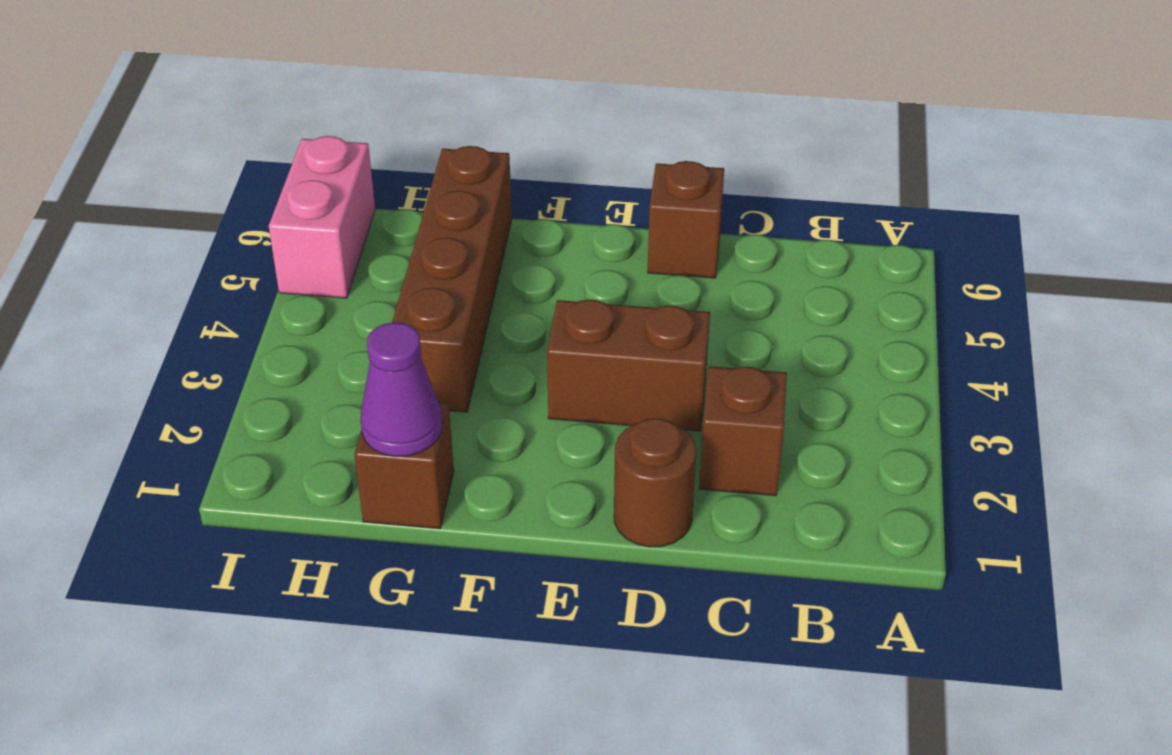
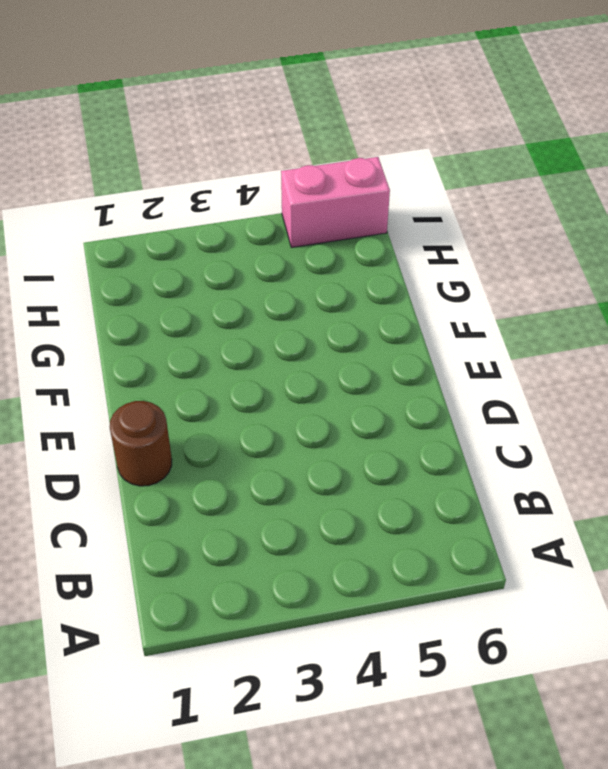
none -> brown 1x1 brick [699,366,787,496]
none -> brown 1x2 brick [547,300,710,431]

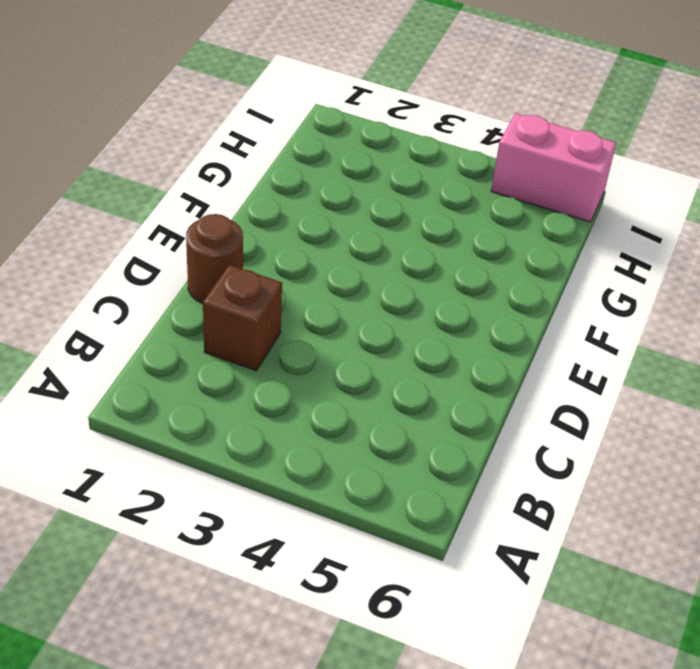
none -> brown 1x2 brick [547,300,710,431]
none -> brown 1x1 brick [648,161,724,278]

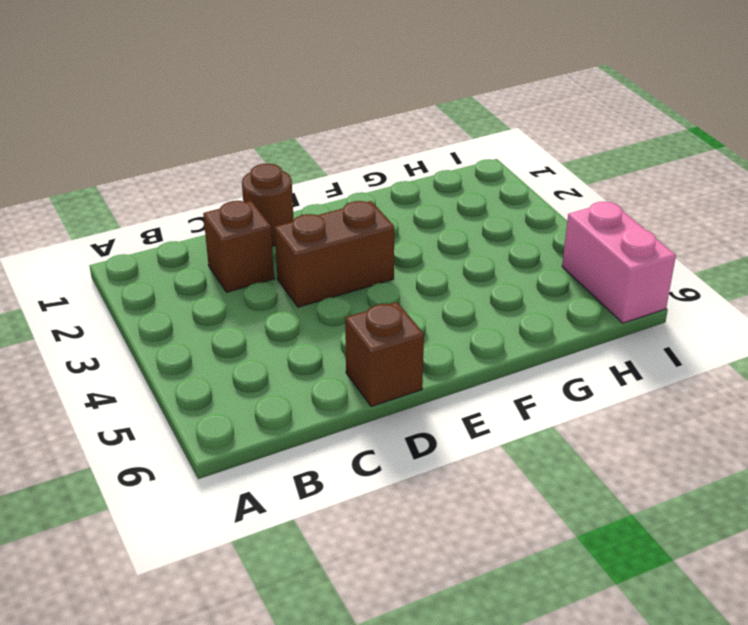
none -> brown 1x1 brick [354,403,454,529]
none -> brown 1x4 brick [392,146,512,412]

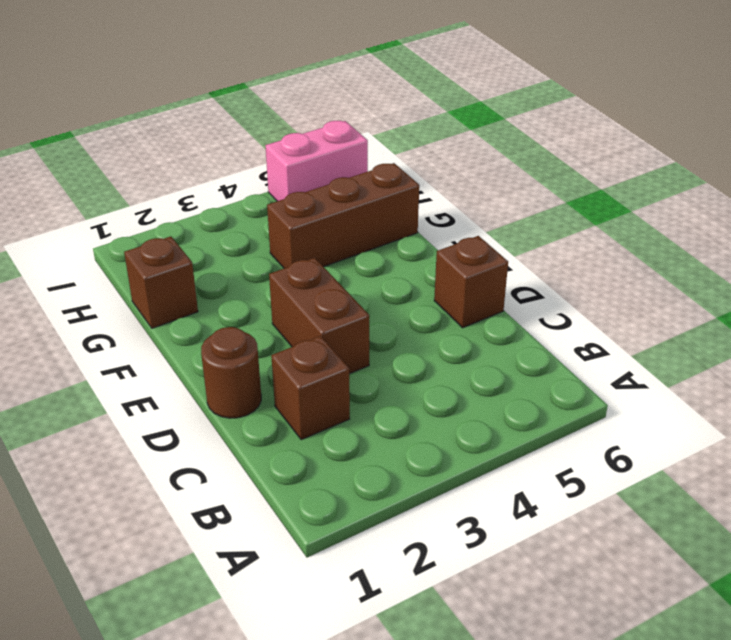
brown 1x3 brick [267,163,419,268] -> brown 1x4 brick [392,146,512,412]
none -> purple 1x1 cone [361,322,442,456]

